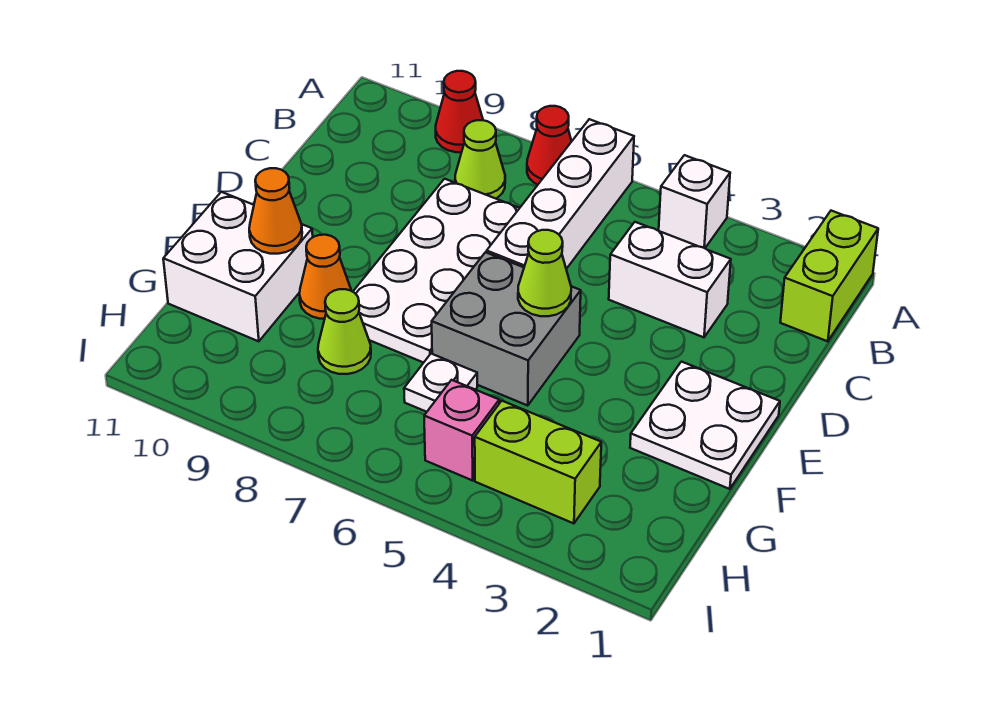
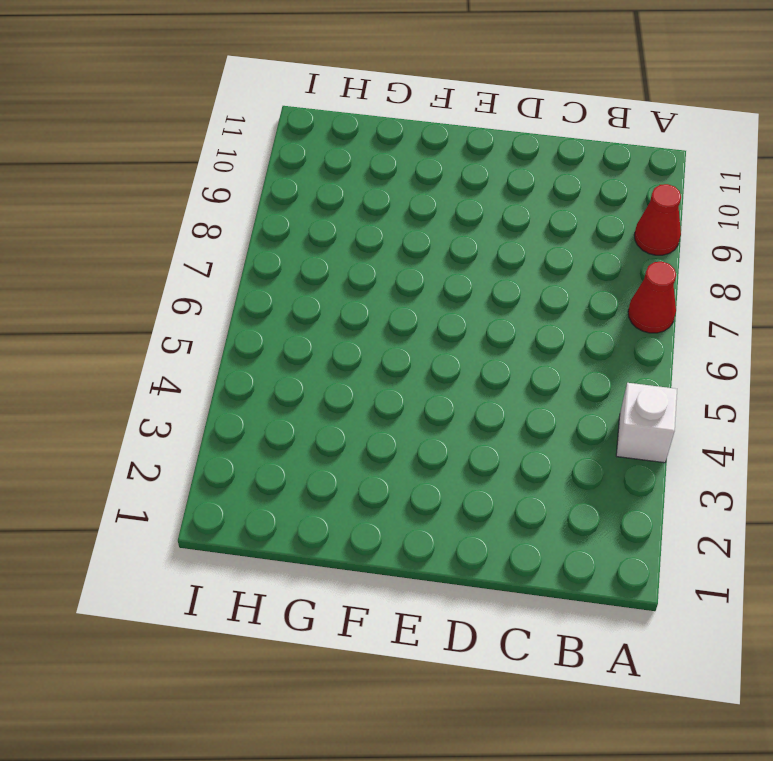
none -> lime 1x2 brick [780,211,878,341]
none -> white 1x4 brick [487,119,634,269]
none -> lime 1x1 cone [455,120,505,199]

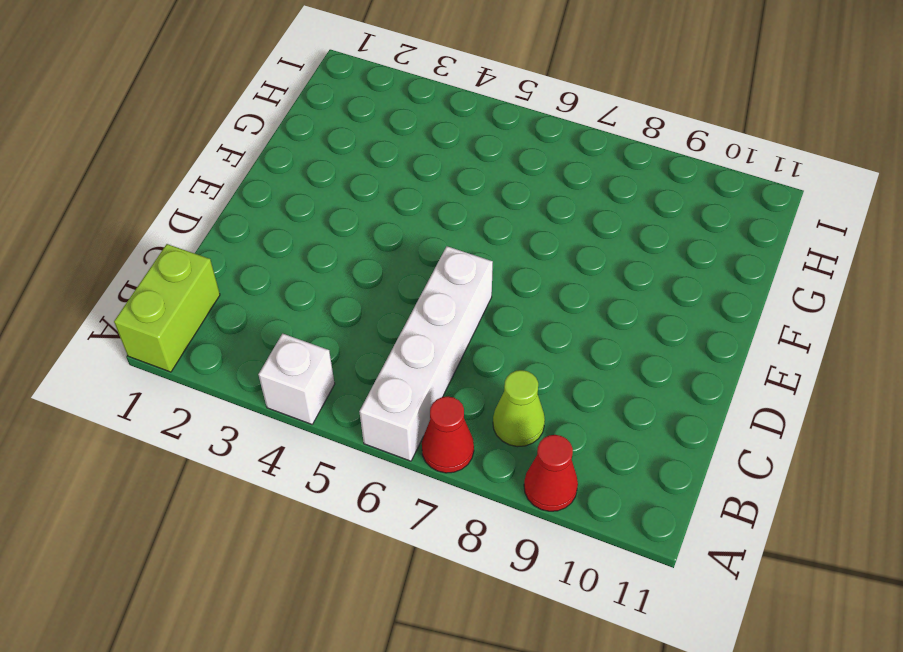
none -> white 1x2 brick [609,222,731,337]
none -> white 2x4 plate [353,179,519,363]
none -> white 2x2 plate [630,362,780,489]

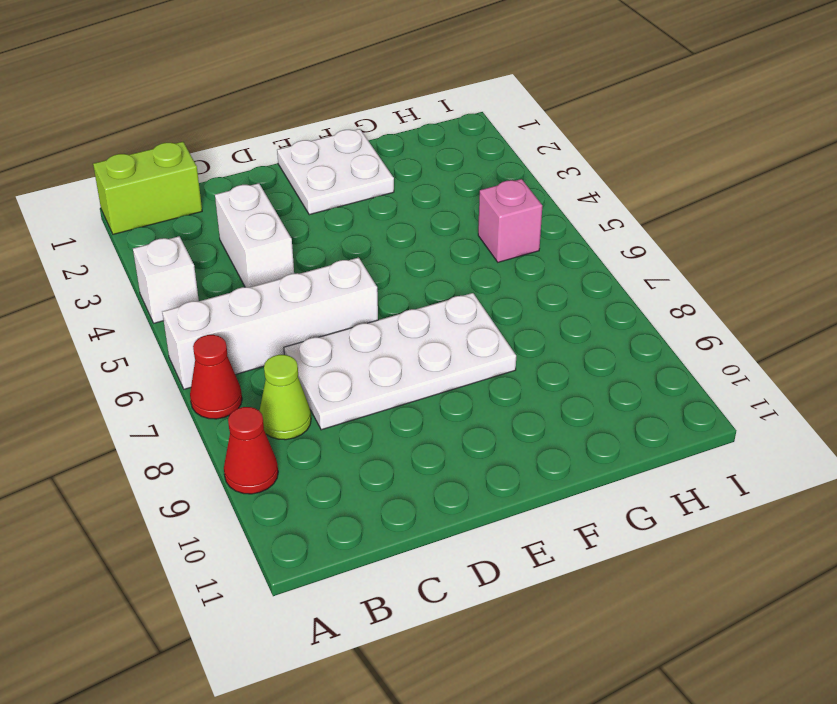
none -> grey 2x2 brick [432,252,581,406]
none -> orange 1x1 cone [299,235,351,319]
none -> white 2x2 brick [163,192,313,341]

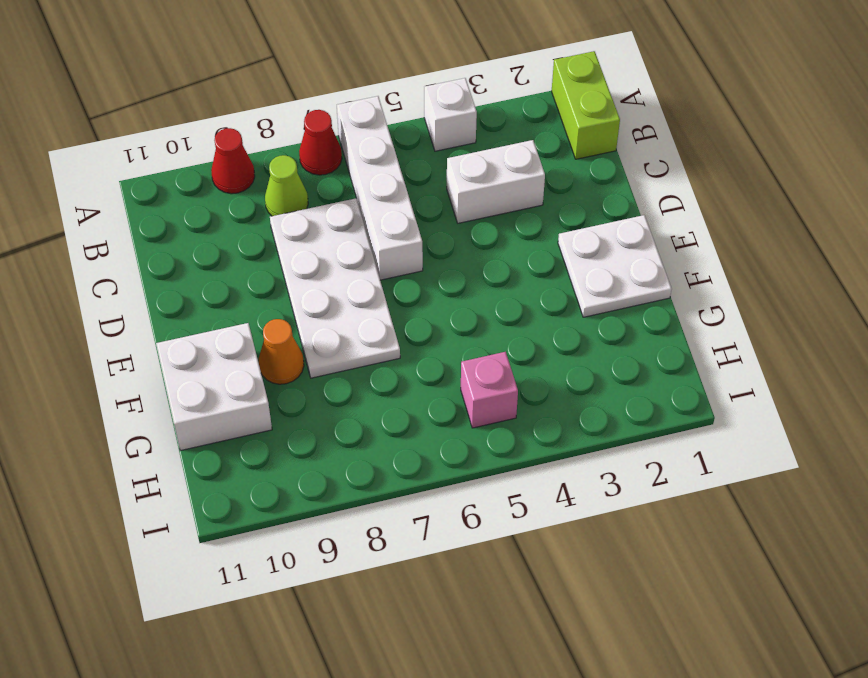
none -> grey 2x2 brick [432,252,581,406]
none -> white 1x1 plate [404,354,477,412]
none -> lime 1x1 cone [318,289,371,374]

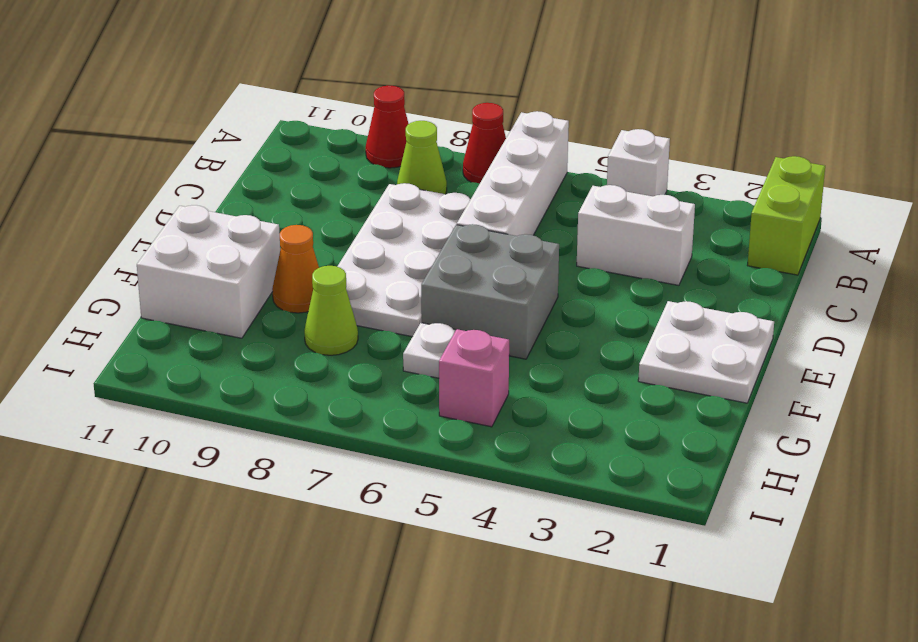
none -> lime 1x2 brick [475,401,601,523]
none -> lime 1x1 cone [518,230,571,316]
none -> orange 1x1 cone [249,168,302,254]

